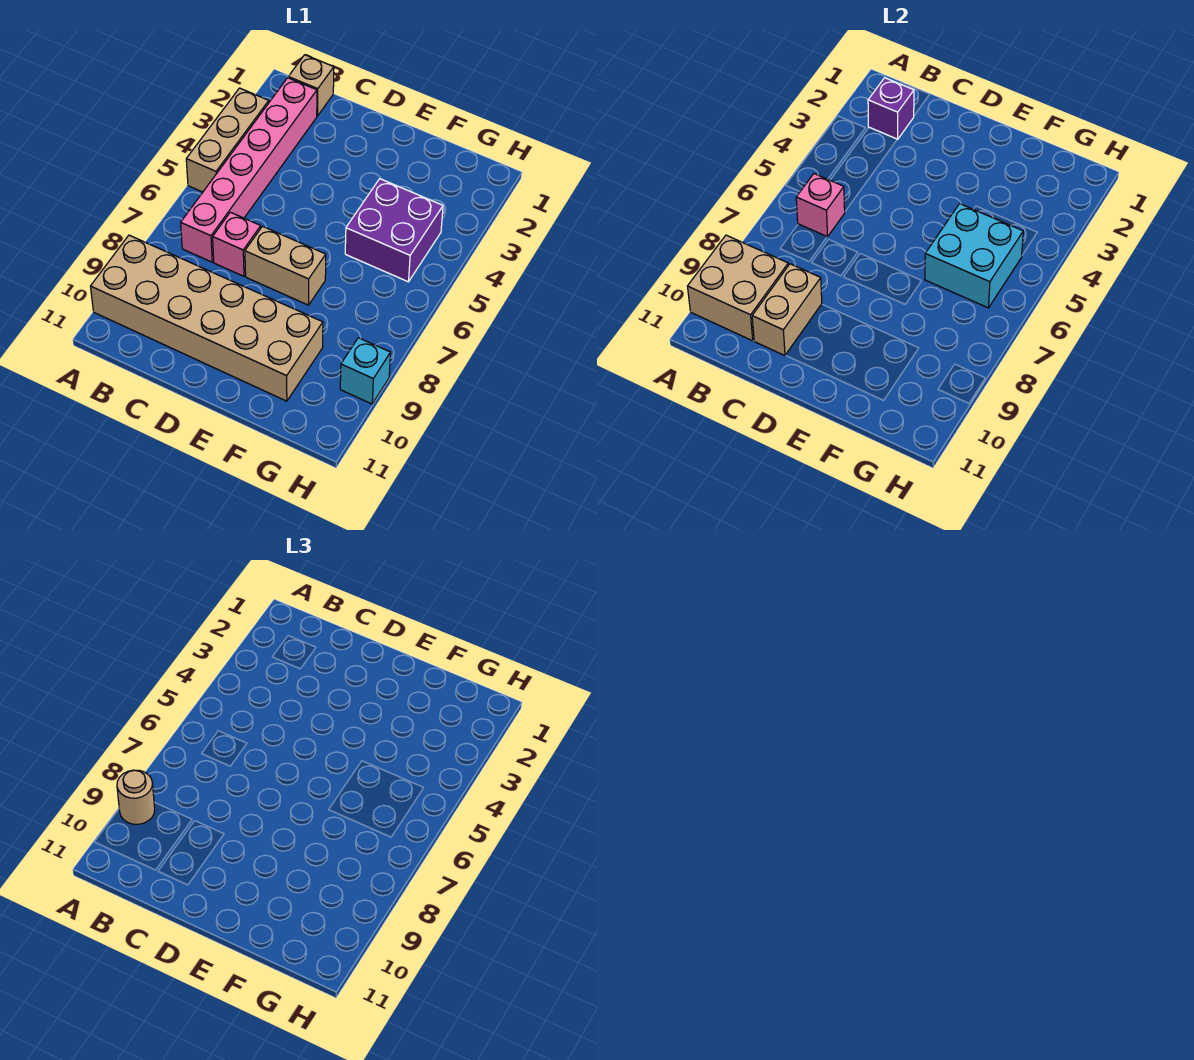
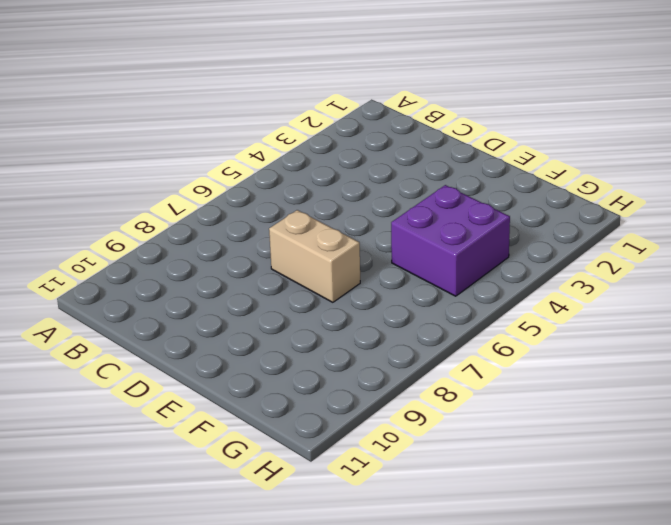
none -> tan 1x3 brick [186,88,269,192]
none -> tan 2x6 brick [90,235,323,401]
none -> tan 1x1 brick [288,55,334,116]

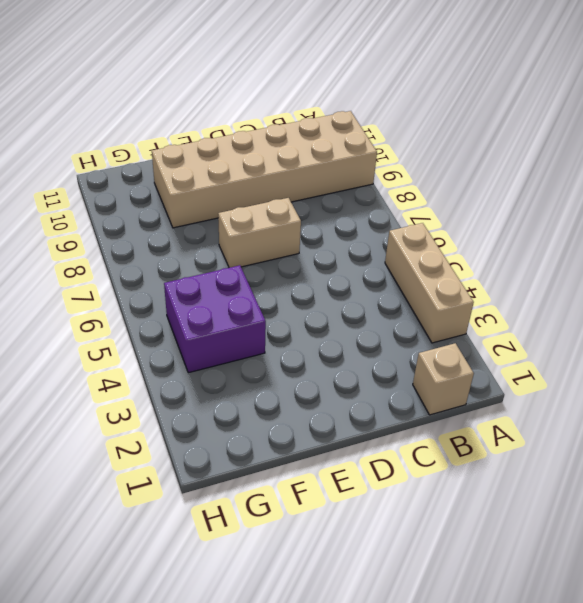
none -> pink 1x6 brick [181,78,317,262]
none -> pink 1x1 brick [213,212,261,276]
none -> cyan 1x1 brick [340,338,391,404]

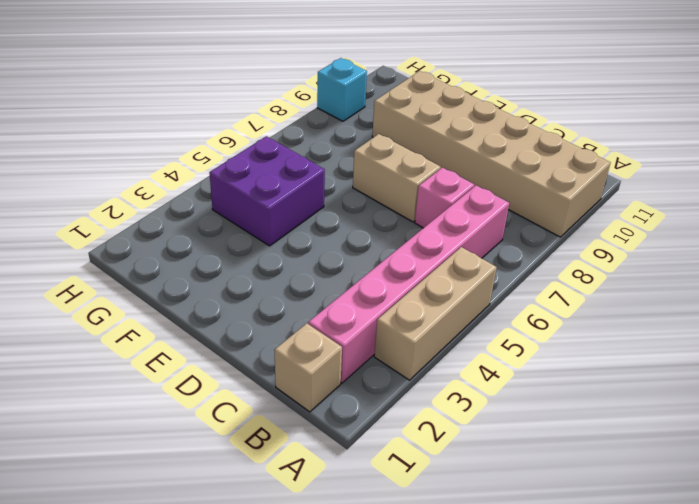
none -> tan 2x2 brick [687,235,788,341]
none -> purple 1x1 brick [868,78,914,139]
none -> pink 1x1 brick [796,174,845,237]

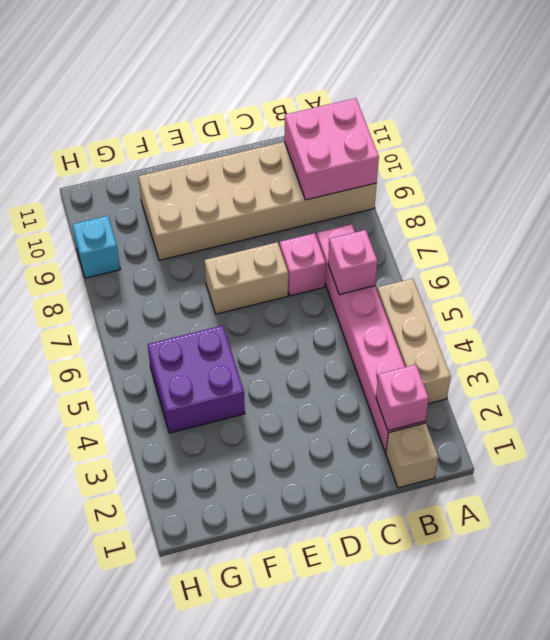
pink 2x2 brick [284,98,379,200] -> tan 2x2 brick [687,235,788,341]
pink 1x1 brick [376,365,429,431] -> purple 1x1 brick [868,78,914,139]
none -> tan 1x2 brick [752,264,822,356]
none -> cyan 2x2 brick [925,204,1023,308]
none -> tan 1x1 round brick [117,770,155,824]

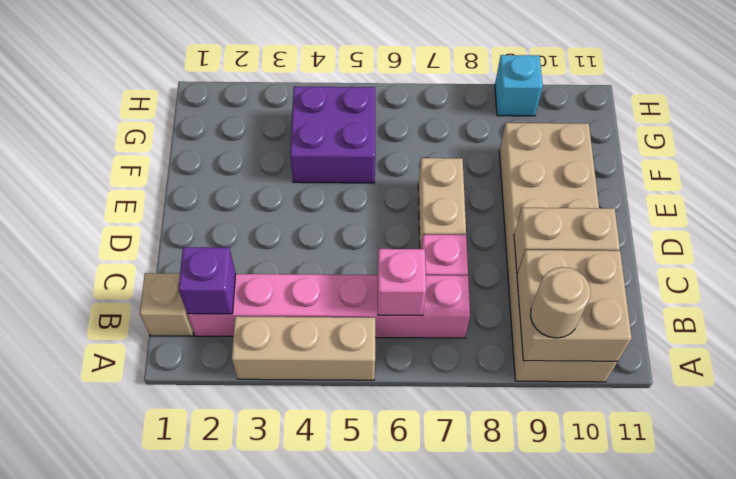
none -> cyan 2x2 brick [925,204,1023,308]

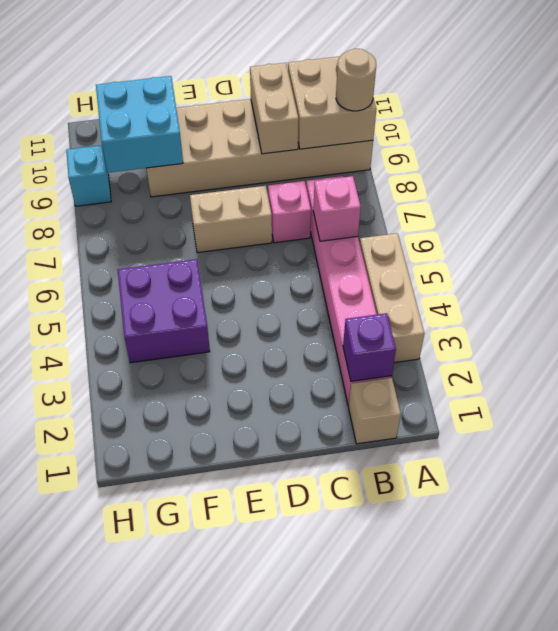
cyan 2x2 brick [96,76,183,173] -> cyan 2x2 brick moved to [925,204,1023,308]

